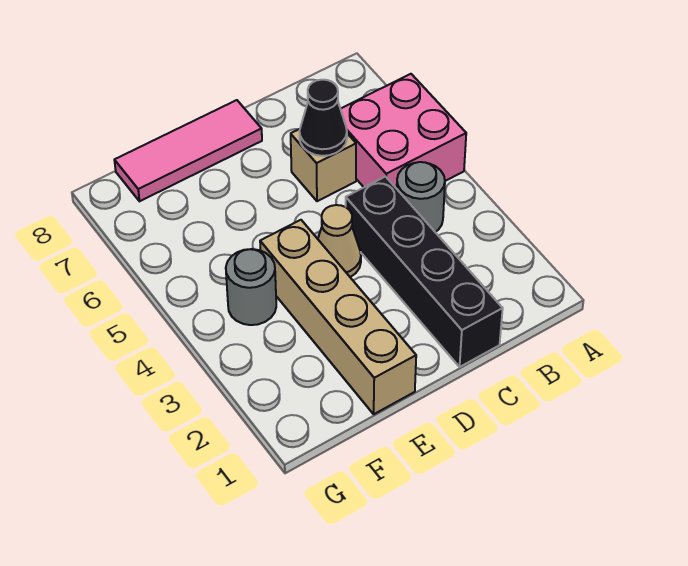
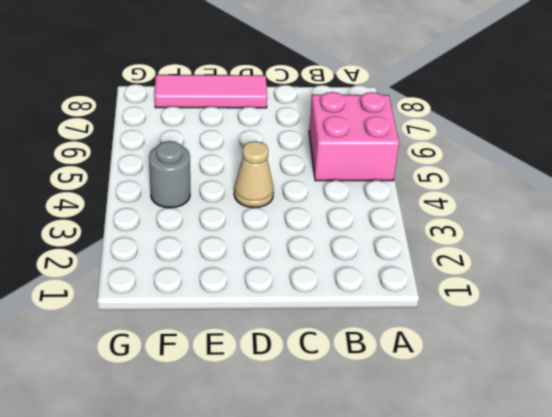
none -> grey 1x1 round brick [397,162,445,232]
none -> black 1x4 brick [346,177,503,367]

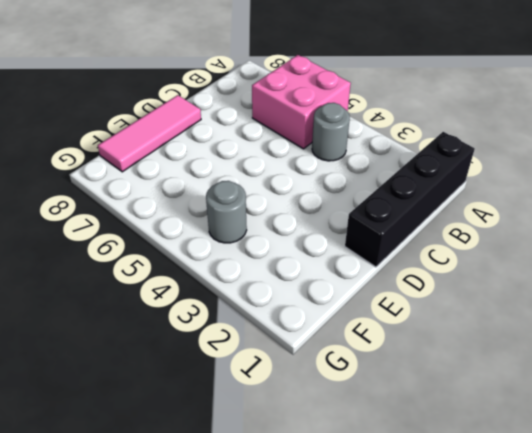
black 1x4 brick [345,132,475,267] -> black 1x4 brick turned to [346,177,503,367]
none -> tan 1x1 brick [291,129,356,201]
none -> tan 1x1 cone [318,205,361,277]

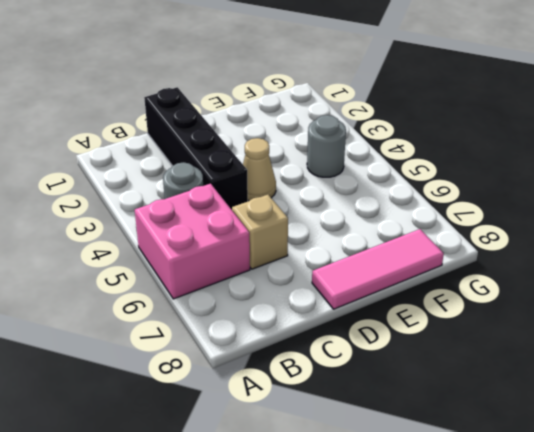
none -> tan 1x4 brick [260,220,416,414]
none -> black 1x1 cone [300,80,347,156]

